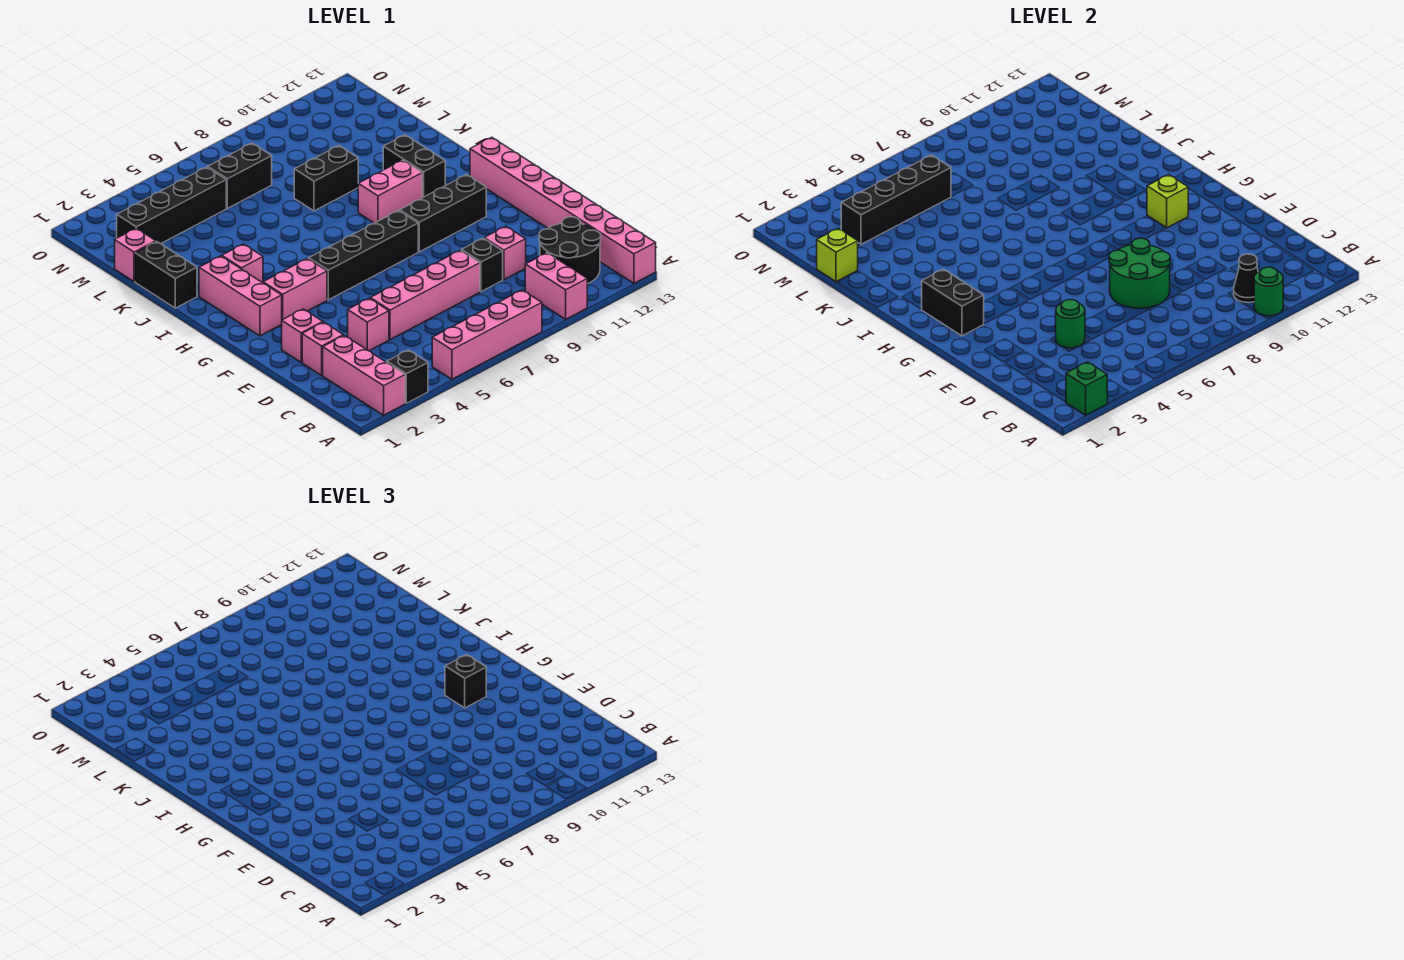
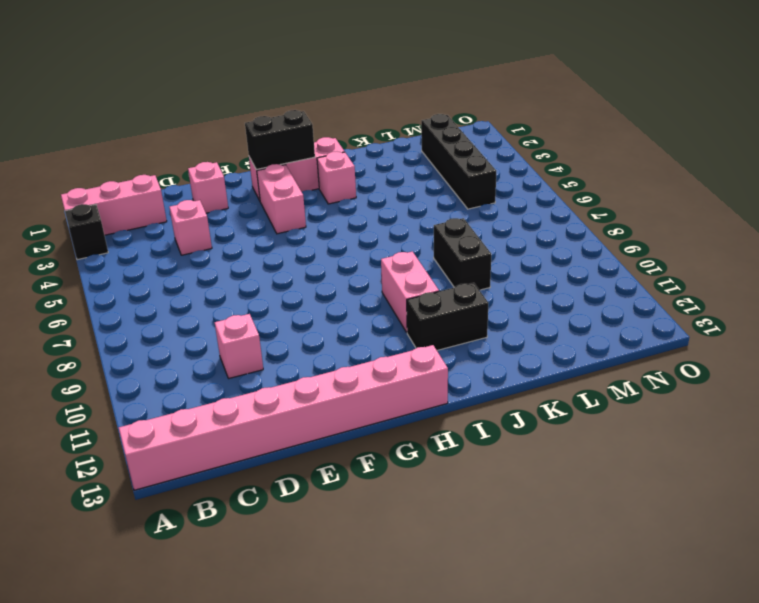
none -> pink 1x4 brick [432,290,542,379]
none -> pink 1x2 brick [525,253,587,319]
none -> black 2x2 round brick [539,217,601,284]
none -> pink 1x1 brick [302,322,343,375]

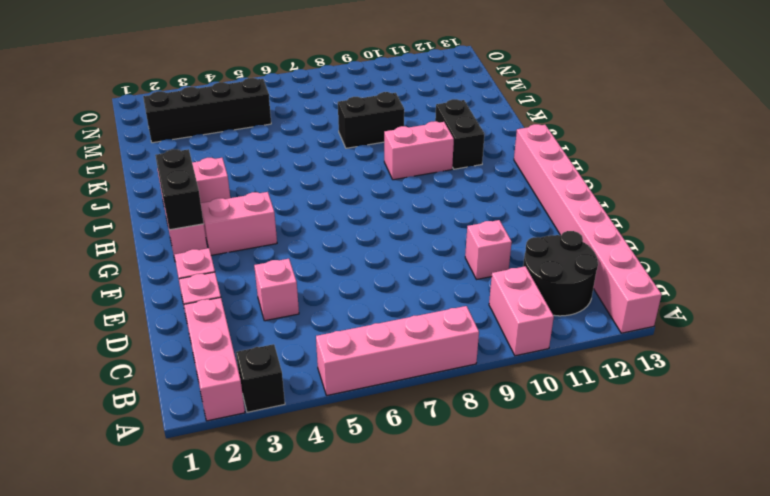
none -> pink 1x4 brick [370,250,480,340]
none -> black 1x1 brick [461,238,503,292]
none -> black 1x4 brick [309,211,418,300]
none -> black 1x3 brick [400,175,486,252]

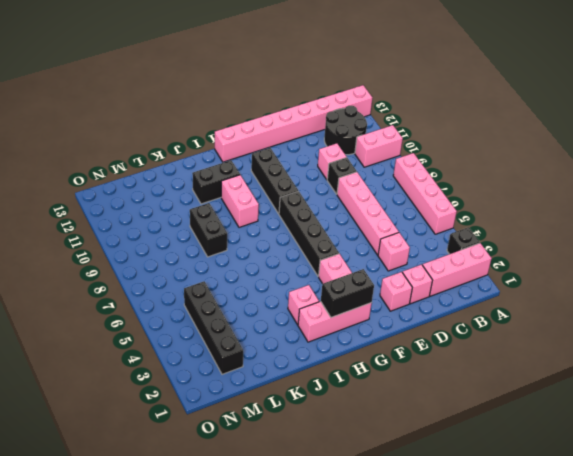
none -> black 1x2 brick [135,242,197,308]
none -> pink 1x1 brick [115,228,156,282]
none -> black 1x2 brick [208,143,272,208]
none -> green 1x1 brick [1066,362,1108,415]

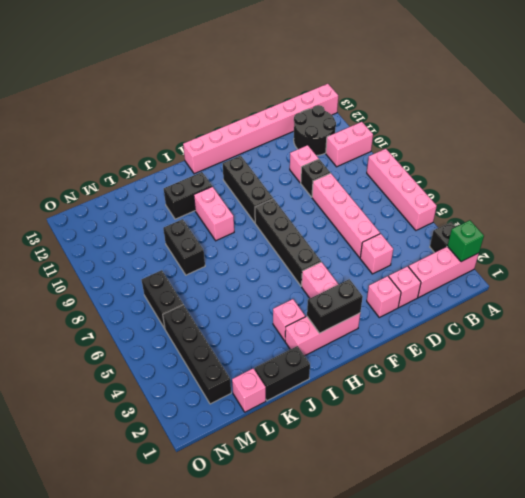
none -> green 1x1 round brick [1254,267,1284,316]
none -> black 1x1 cone [1234,254,1258,303]
none -> green 1x1 round brick [1056,300,1085,348]
none -> green 2x2 round brick [1109,238,1170,308]

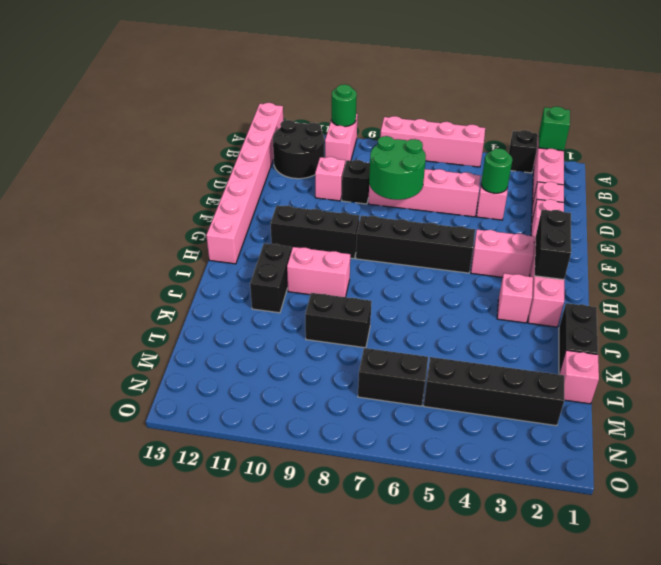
none -> black 1x1 cone [1234,254,1258,303]
none -> lime 1x1 brick [1147,175,1188,228]
none -> lime 1x1 brick [817,228,858,282]
none -> black 1x4 brick [841,155,951,244]

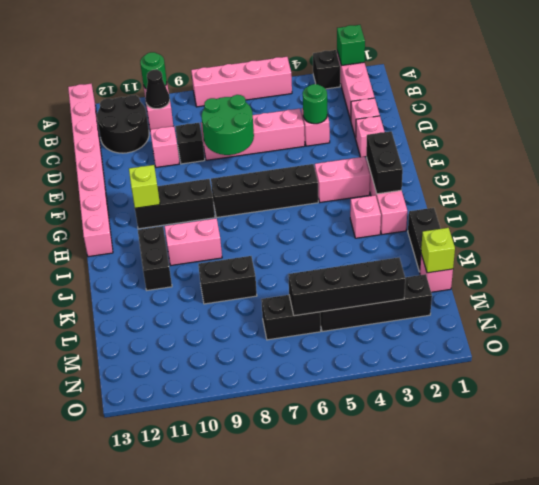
none -> black 1x1 brick [445,655,486,708]

